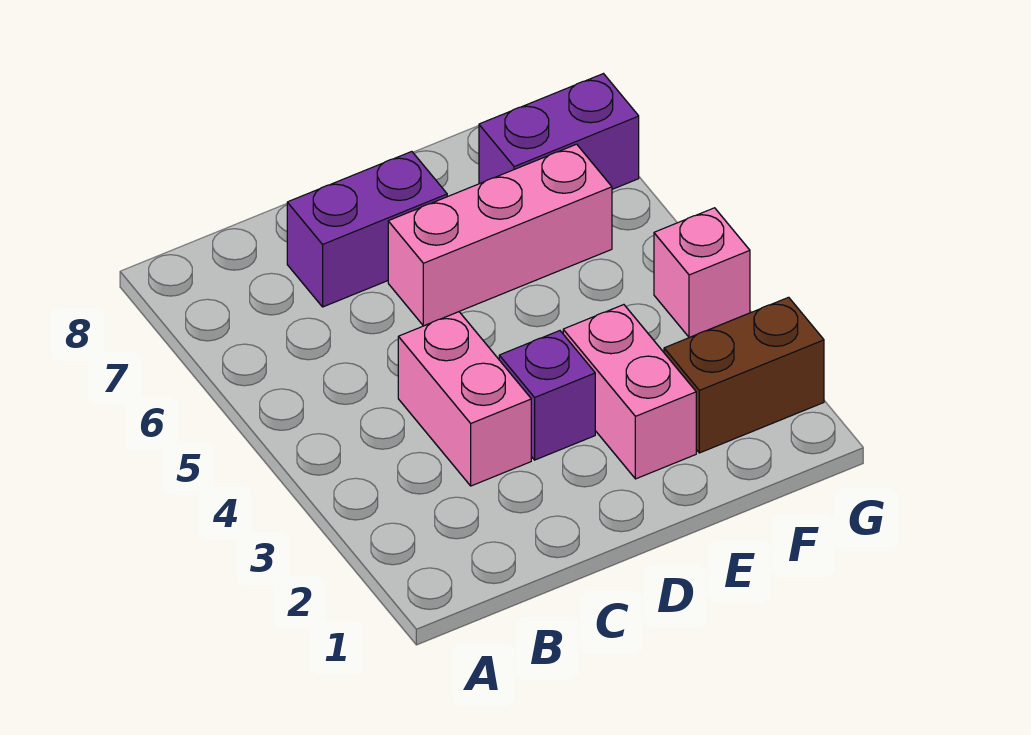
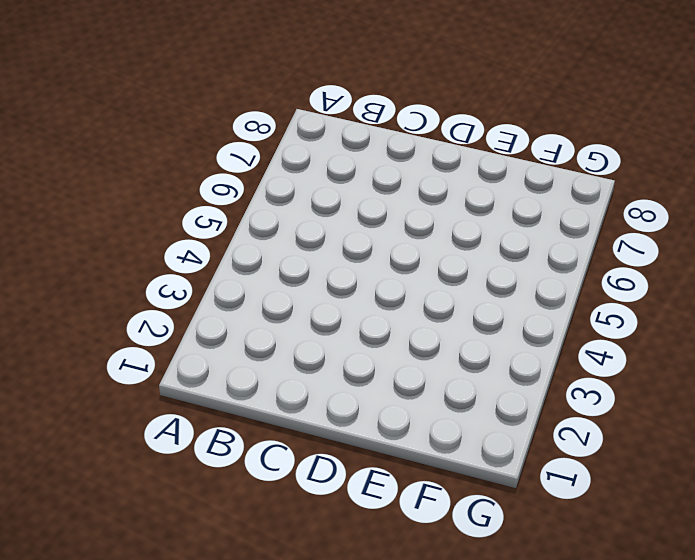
none -> pink 1x2 brick [398,312,531,486]
none -> purple 1x2 brick [287,152,447,307]

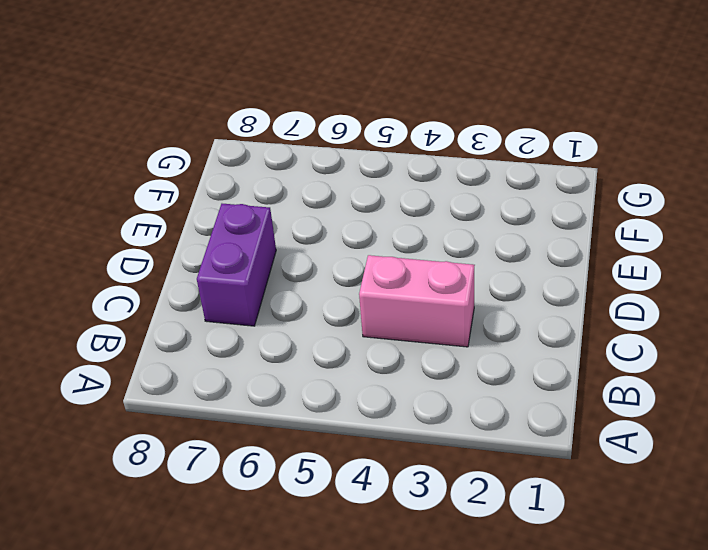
none -> purple 1x1 brick [499,331,595,460]
none -> pink 1x3 brick [388,144,612,326]

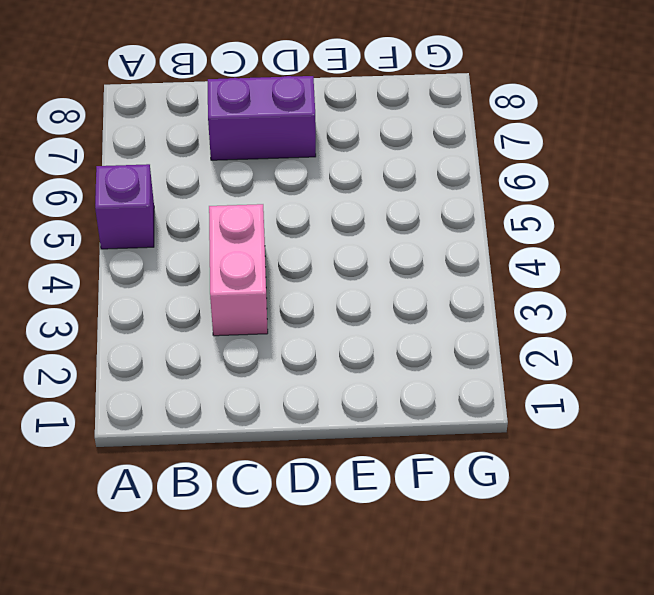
purple 1x1 brick [95,164,154,249] -> purple 1x1 brick moved to [499,331,595,460]
none -> pink 1x3 brick [388,144,612,326]
none -> pink 1x2 brick [563,305,696,479]

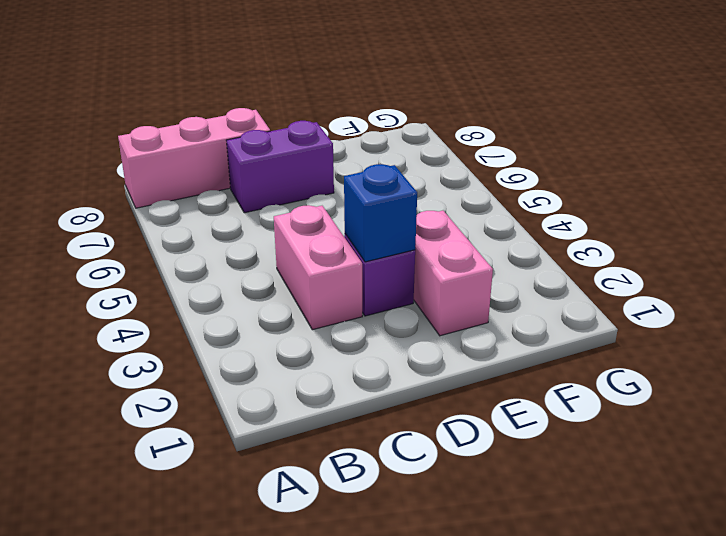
pink 1x3 brick [118,108,270,208] -> pink 1x3 brick moved to [388,144,612,326]
blue 1x1 brick [344,164,417,262] -> none
none -> brown 1x2 brick [664,297,824,453]
none -> purple 1x2 brick [479,74,639,189]

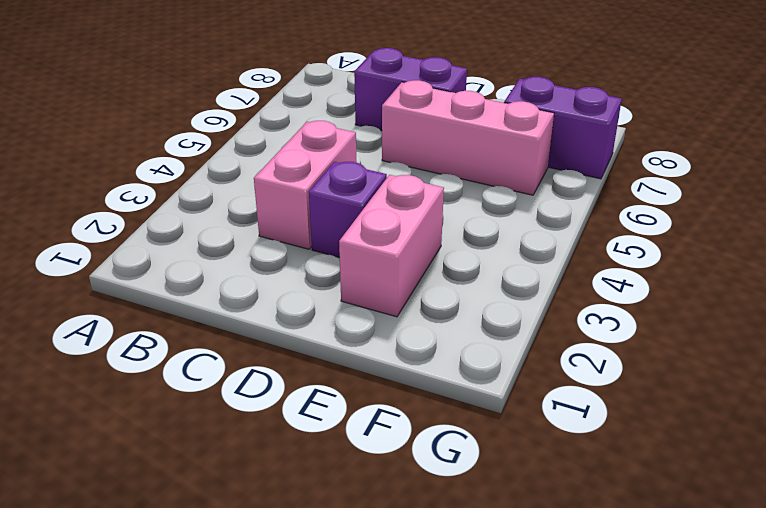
none -> brown 1x2 brick [664,297,824,453]
none -> pink 1x1 brick [654,208,750,337]

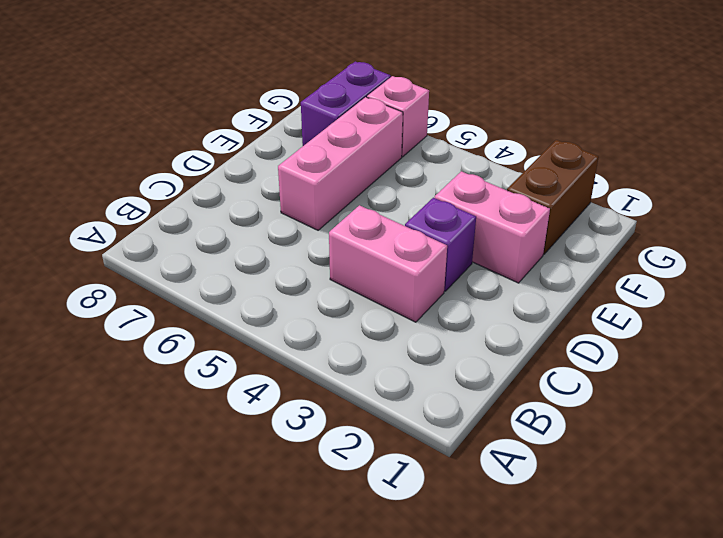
pink 1x1 brick [367,76,429,157] -> pink 1x1 brick moved to [654,208,750,337]
none -> purple 1x2 brick [287,152,447,307]

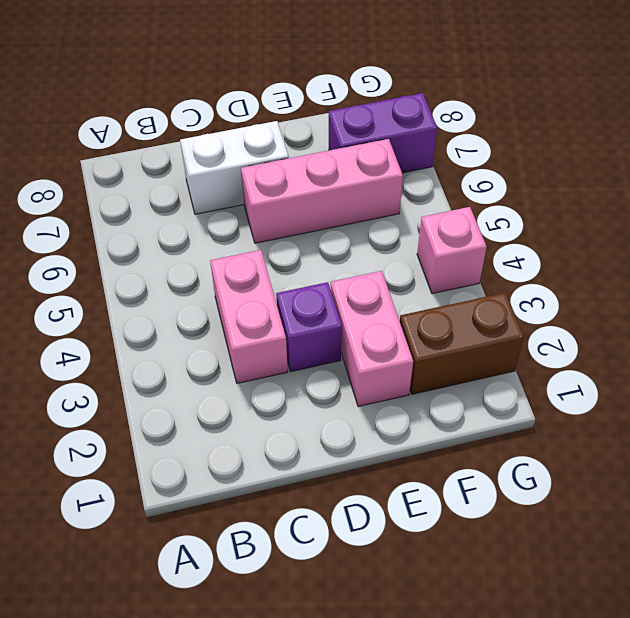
white 1x2 brick [180,121,289,214] -> purple 1x2 brick [287,152,447,307]

